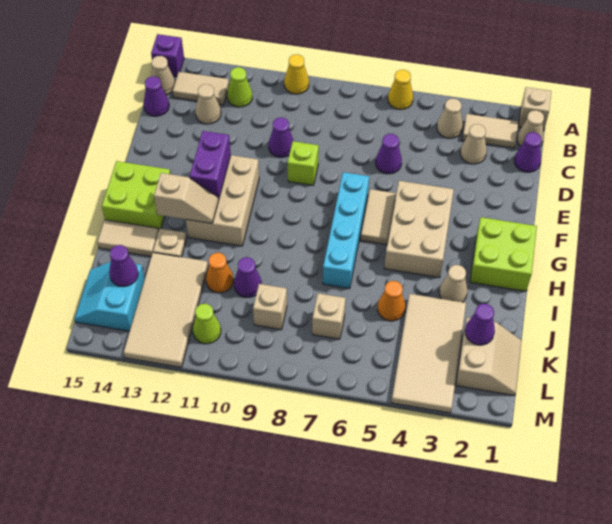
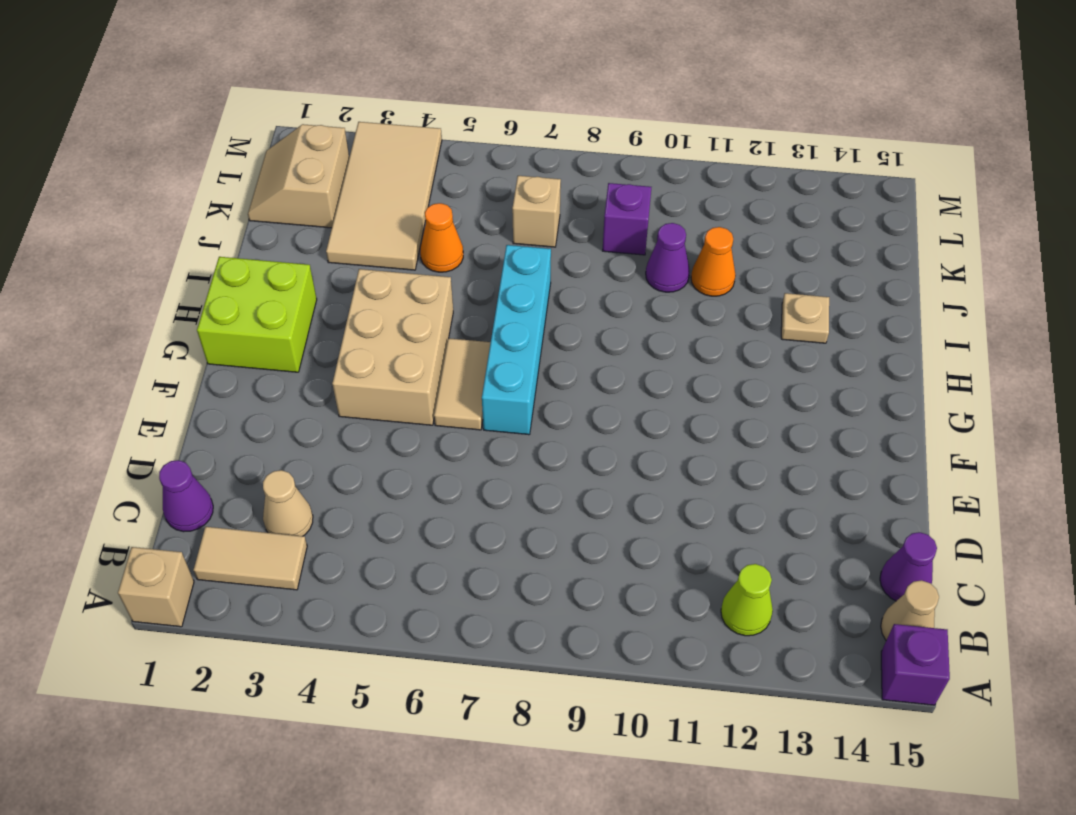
purple 1x1 brick [602,183,651,255] -> tan 1x1 brick [253,284,287,330]
none -> yellow 1x1 cone [388,70,413,109]
none -> yellow 1x1 cone [284,54,309,94]
none -> tan 1x1 cone [517,110,544,146]
none -> tan 1x1 cone [437,98,463,138]

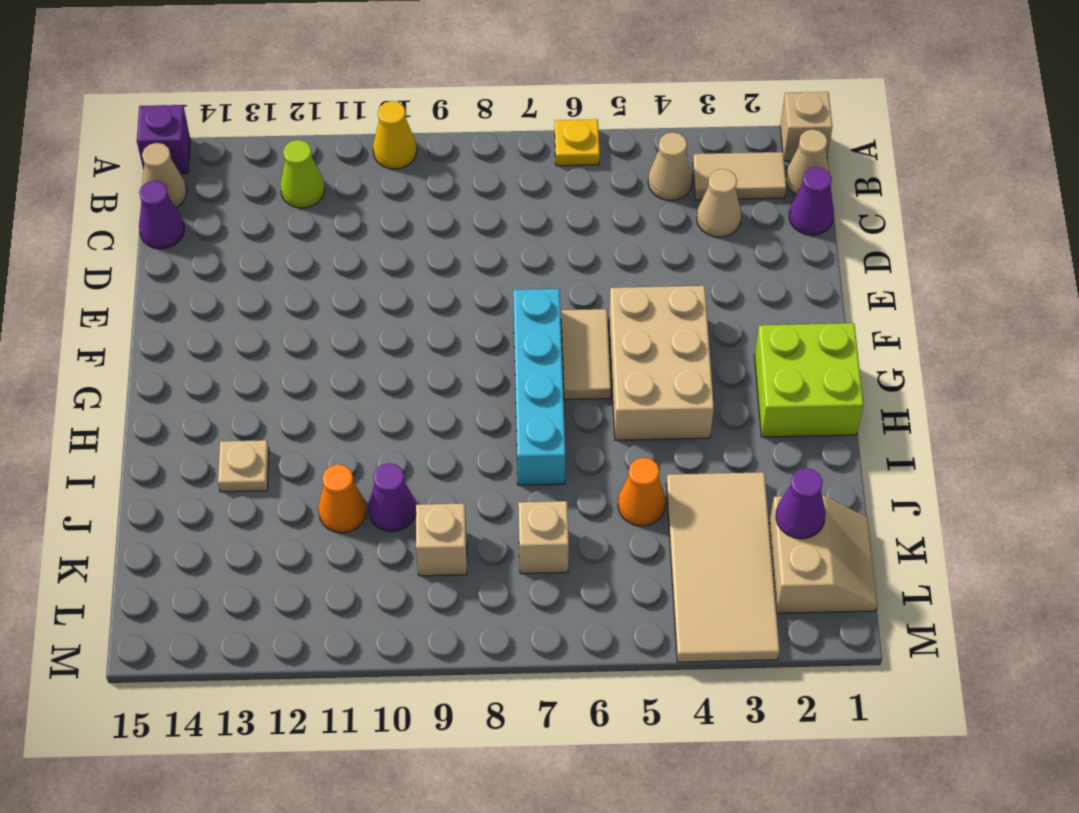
yellow 1x1 plate [555,119,600,166] -> yellow 1x1 cone [388,70,413,109]
none -> tan 1x2 tile [173,72,229,105]
none -> tan 1x1 cone [195,84,221,124]
none -> purple 1x1 cone [376,134,402,174]
none -> purple 1x1 cone [269,118,294,157]

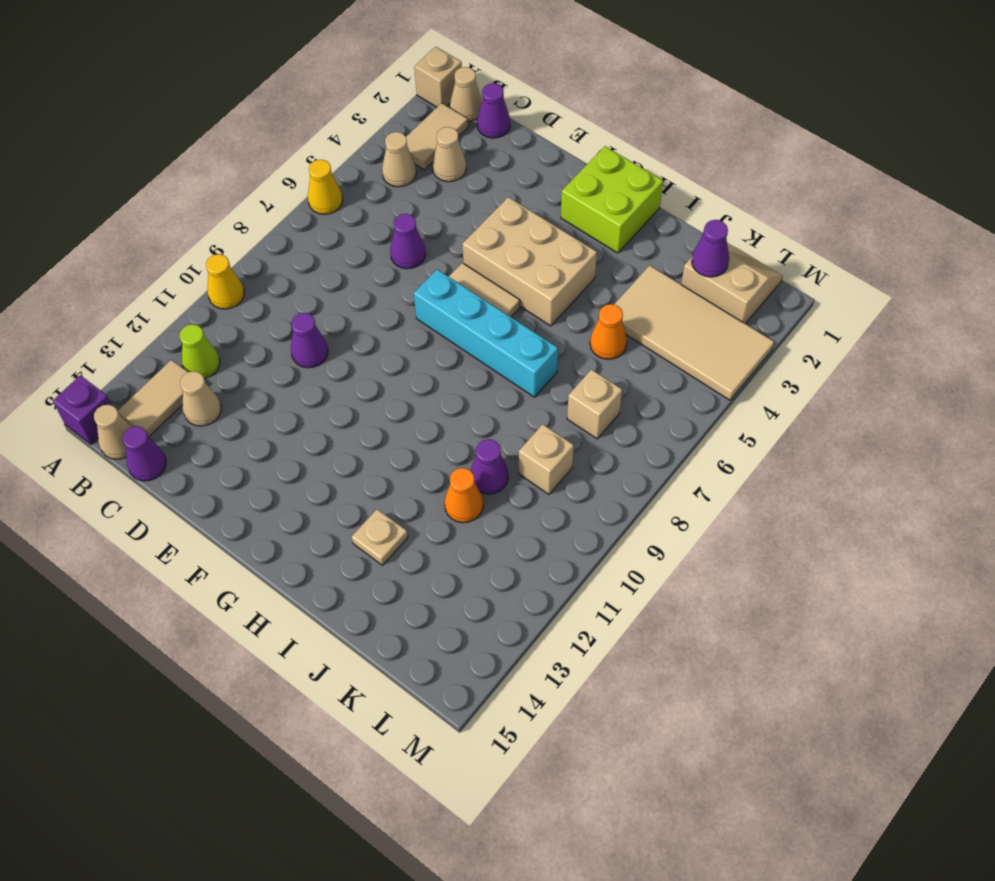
none -> lime 1x1 brick [287,141,319,185]
none -> tan 2x3 brick [186,155,259,246]
none -> lime 2x2 brick [102,161,170,230]
none -> tan 1x1 cone [439,265,467,302]

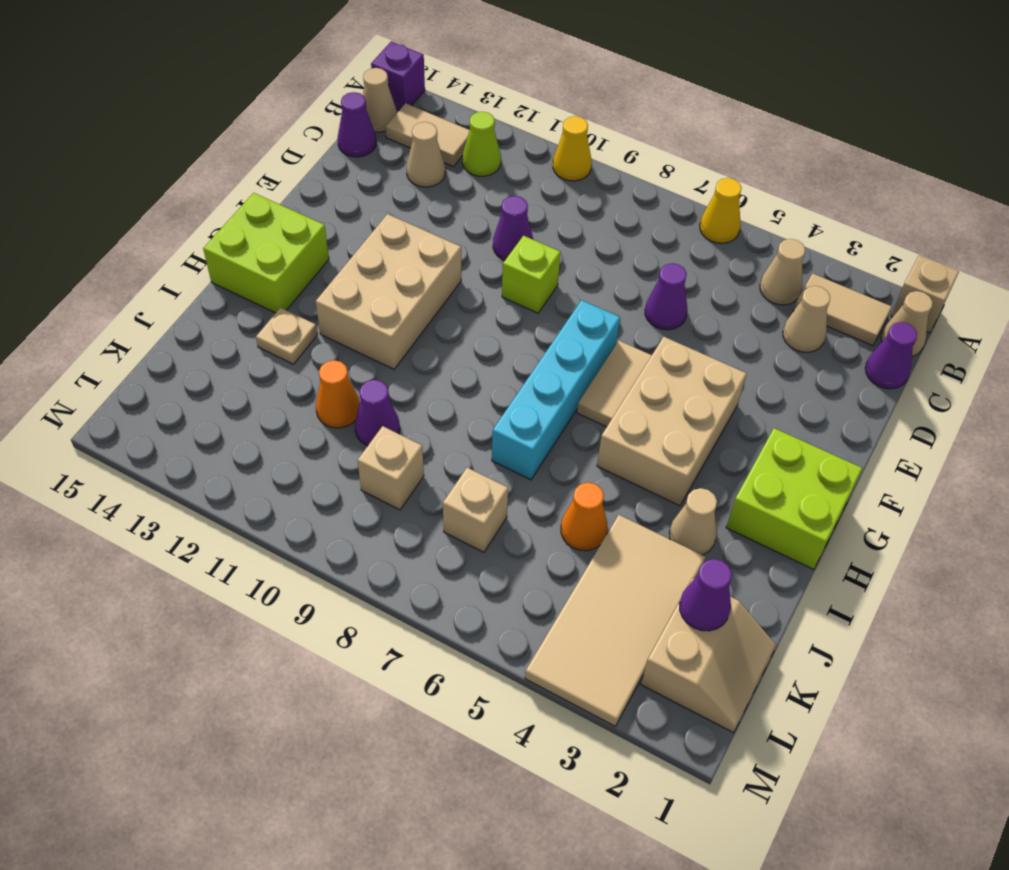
none -> tan 1x2 tile [97,220,159,256]
none -> tan 2x4 tile [124,253,208,367]
none -> cyan 2x2 slope [74,262,145,331]
none -> lime 1x1 cone [193,304,221,344]

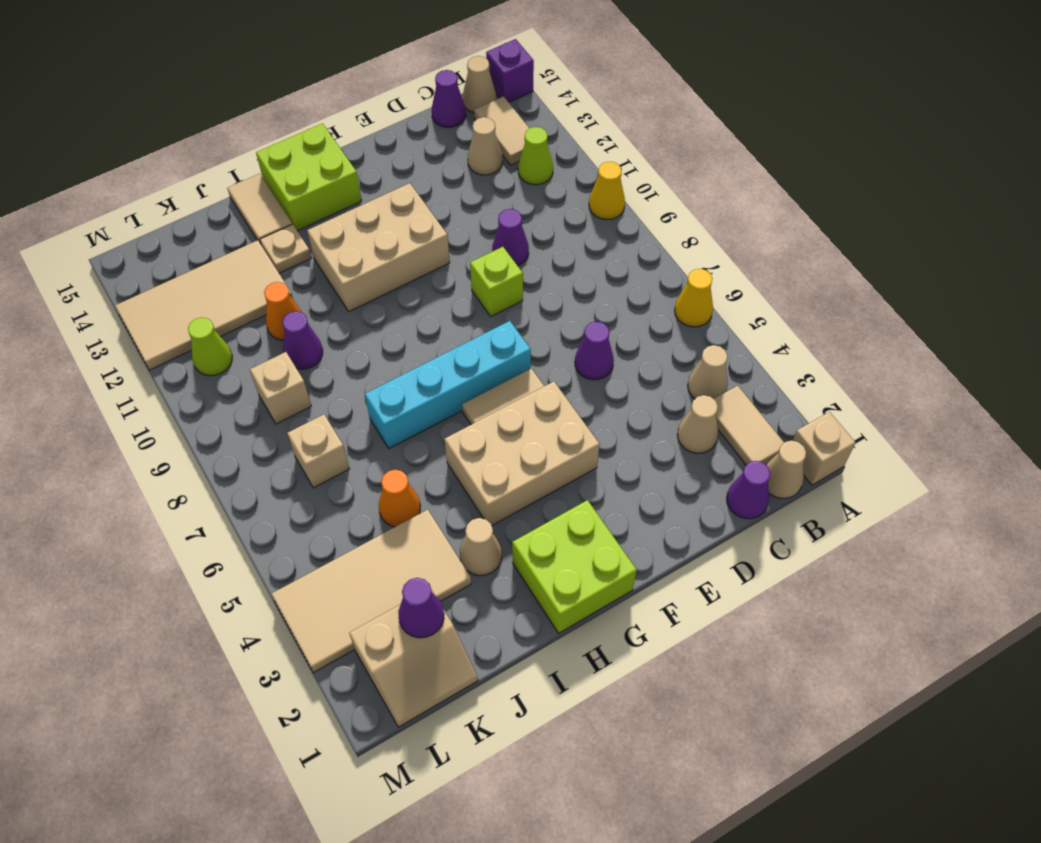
none -> cyan 2x2 slope [74,262,145,331]
none -> purple 1x2 brick [190,131,231,200]
none -> tan 1x2 slope [154,173,219,223]
none -> purple 1x1 cone [109,245,138,287]

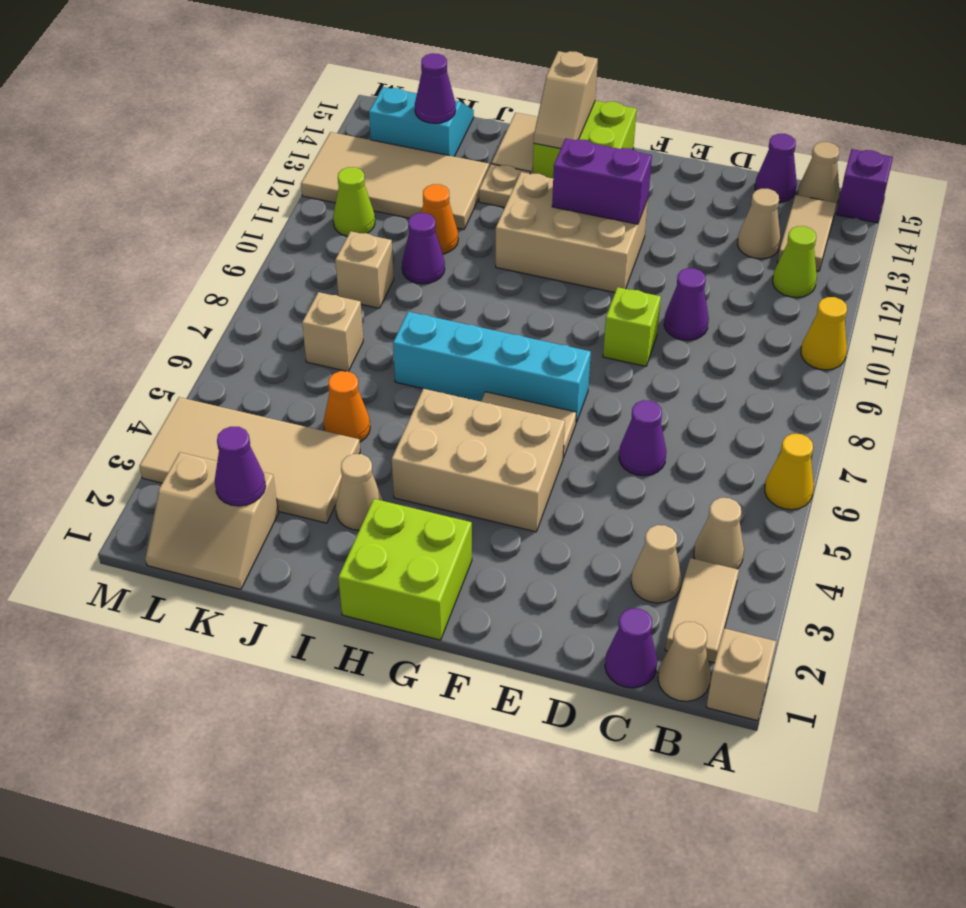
tan 1x2 slope [534,51,598,149] -> tan 1x2 slope moved to [154,173,219,223]

